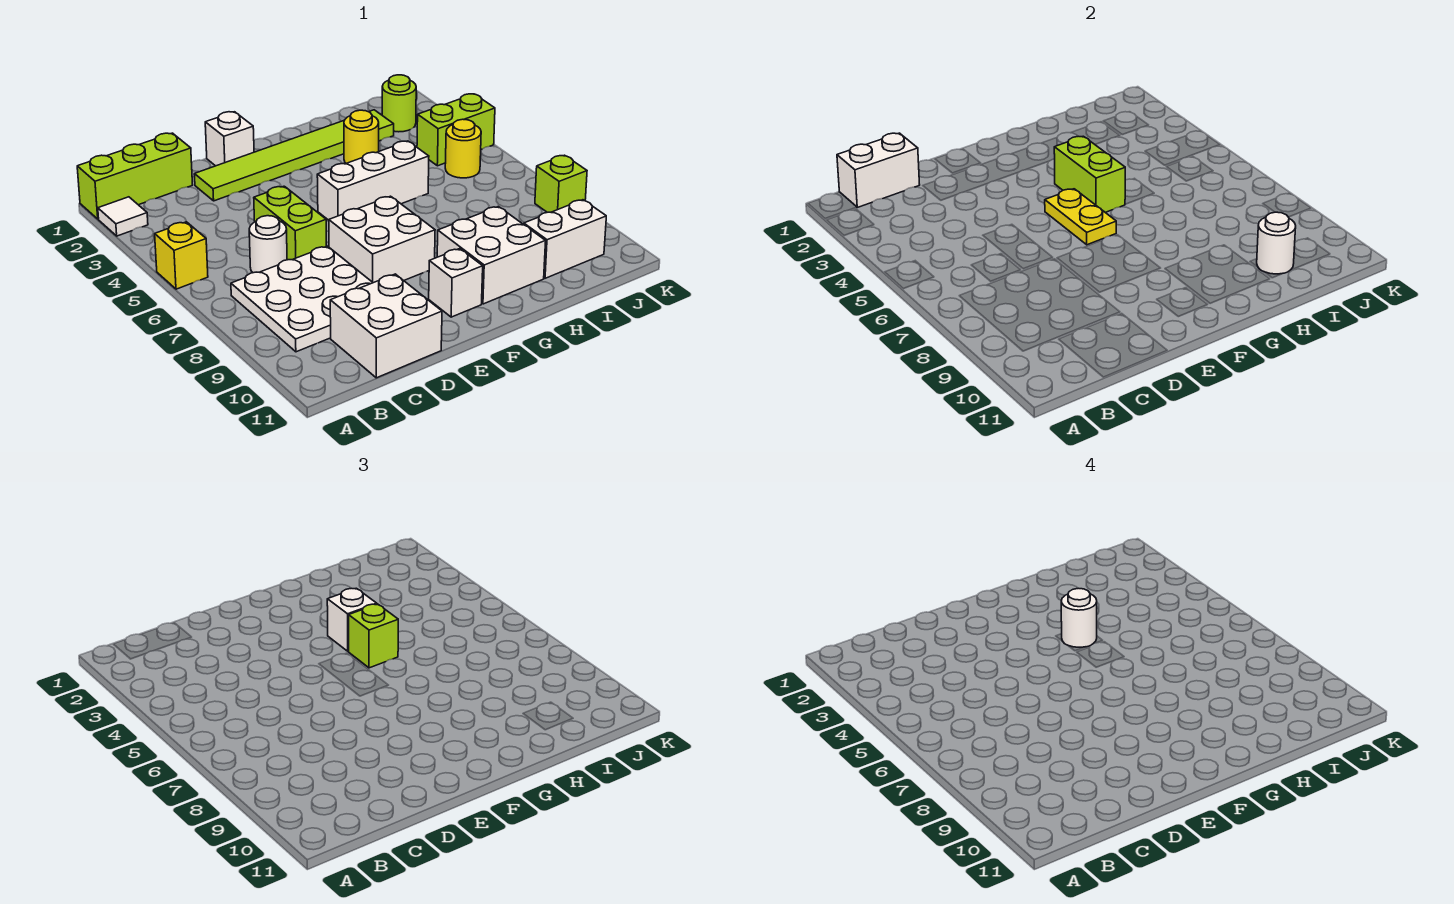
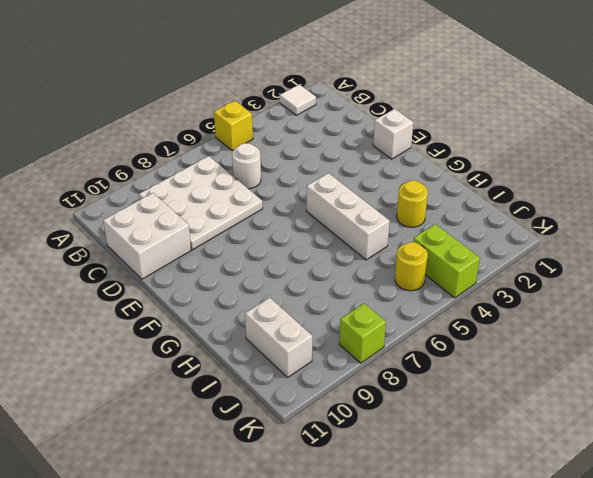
none -> lime 1x3 brick [77,133,193,219]
none -> lime 1x6 tile [194,110,394,201]
none -> lime 1x2 brick [254,186,326,260]

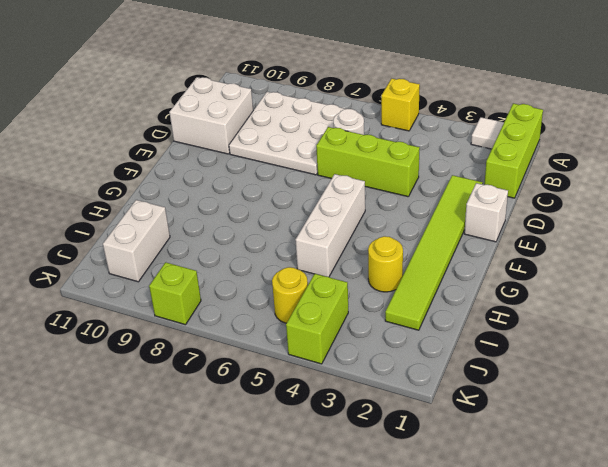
lime 1x3 brick [316,127,419,197] -> lime 1x2 brick [254,186,326,260]
none -> white 2x2 brick [329,196,435,283]
none -> white 1x1 brick [429,249,483,317]
none -> white 2x2 brick [437,207,546,304]

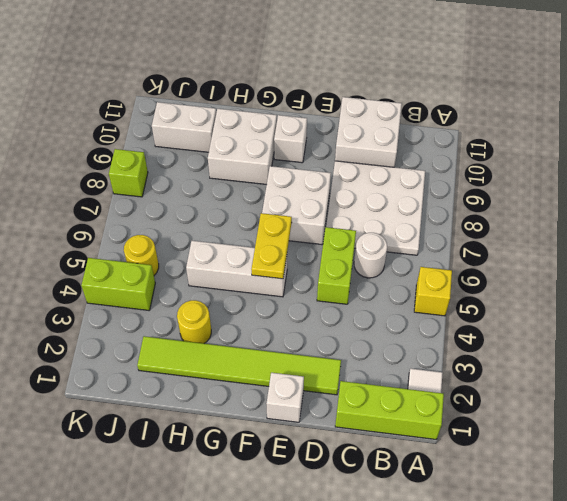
none -> lime 1x1 round brick [382,75,416,132]
none -> white 1x2 brick [837,133,920,207]
none -> lime 1x2 brick [1054,136,1125,212]

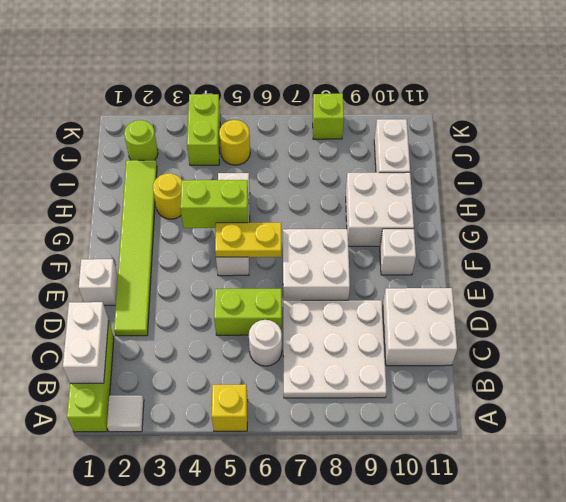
none -> white 1x1 round brick [1257,212,1296,274]
none -> white 1x1 brick [327,588,377,651]
none -> lime 1x1 brick [348,604,398,668]

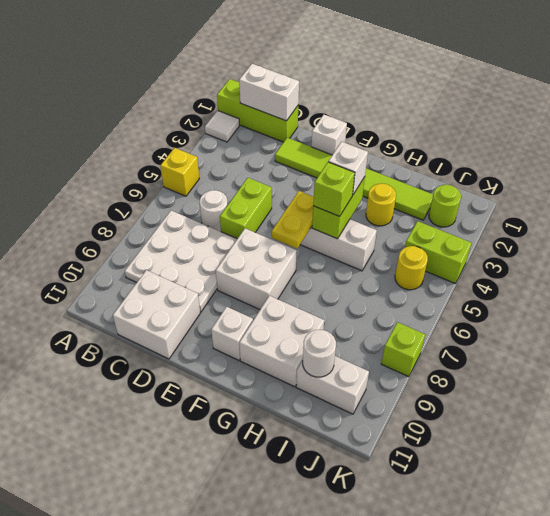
none -> white 1x1 round brick [1061,588,1097,647]

